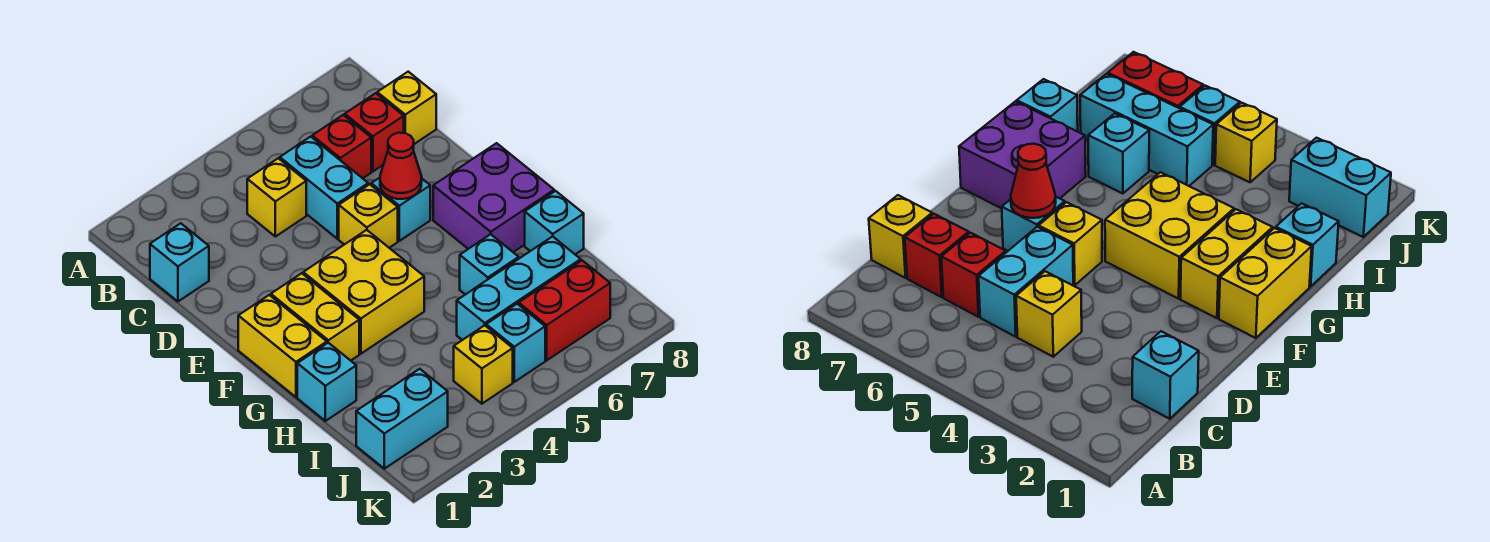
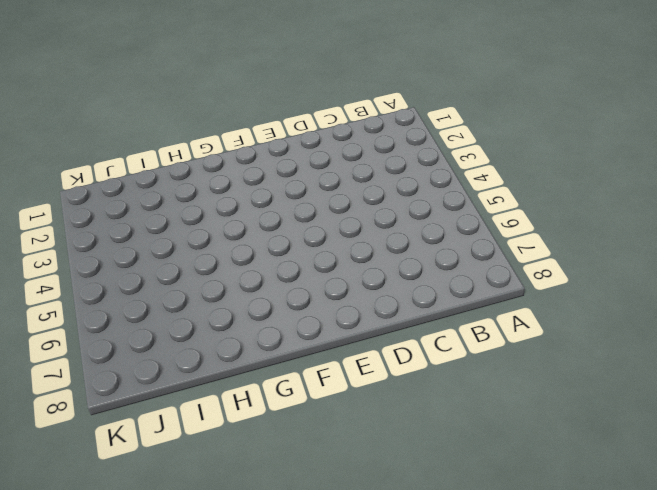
none -> cyan 1x1 brick [150,223,209,301]
none -> yellow 1x1 brick [247,158,306,237]
none -> cyan 1x2 brick [280,137,368,239]

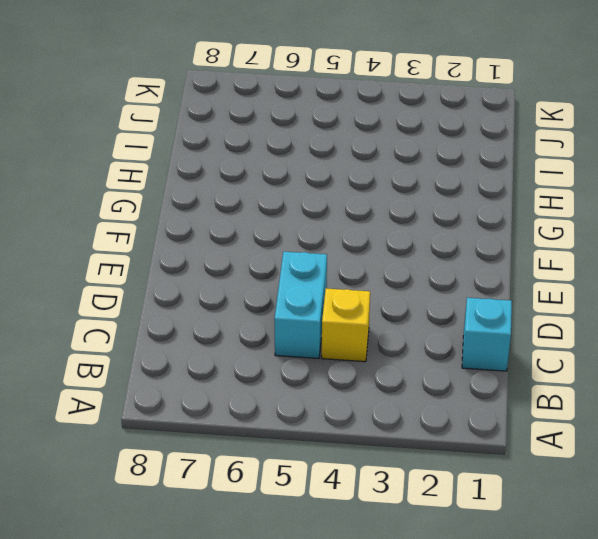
none -> red 1x1 brick [312,115,371,178]
none -> red 1x1 brick [345,93,404,171]
none -> yellow 1x1 brick [377,72,436,144]

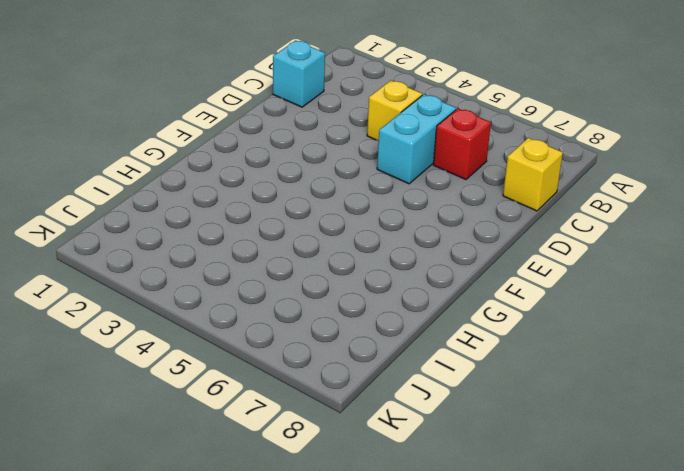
none -> red 1x1 brick [345,93,404,171]
none -> yellow 1x1 brick [339,184,398,248]
none -> cyan 1x1 brick [371,178,430,241]

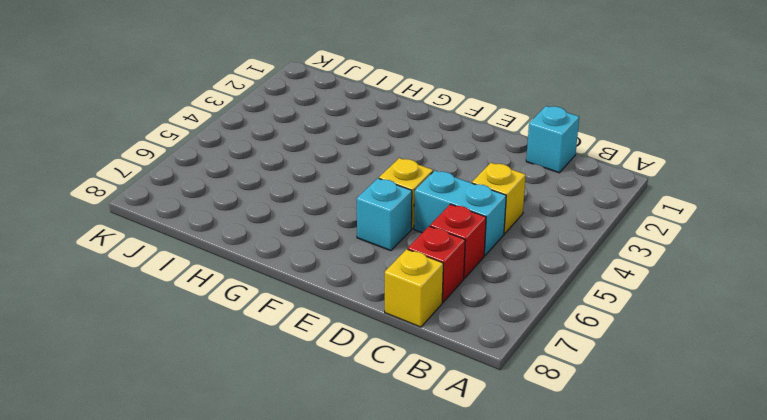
none -> yellow 1x2 brick [238,295,327,397]
none -> yellow 1x2 brick [271,273,359,361]
none -> yellow 2x2 brick [303,230,424,354]

